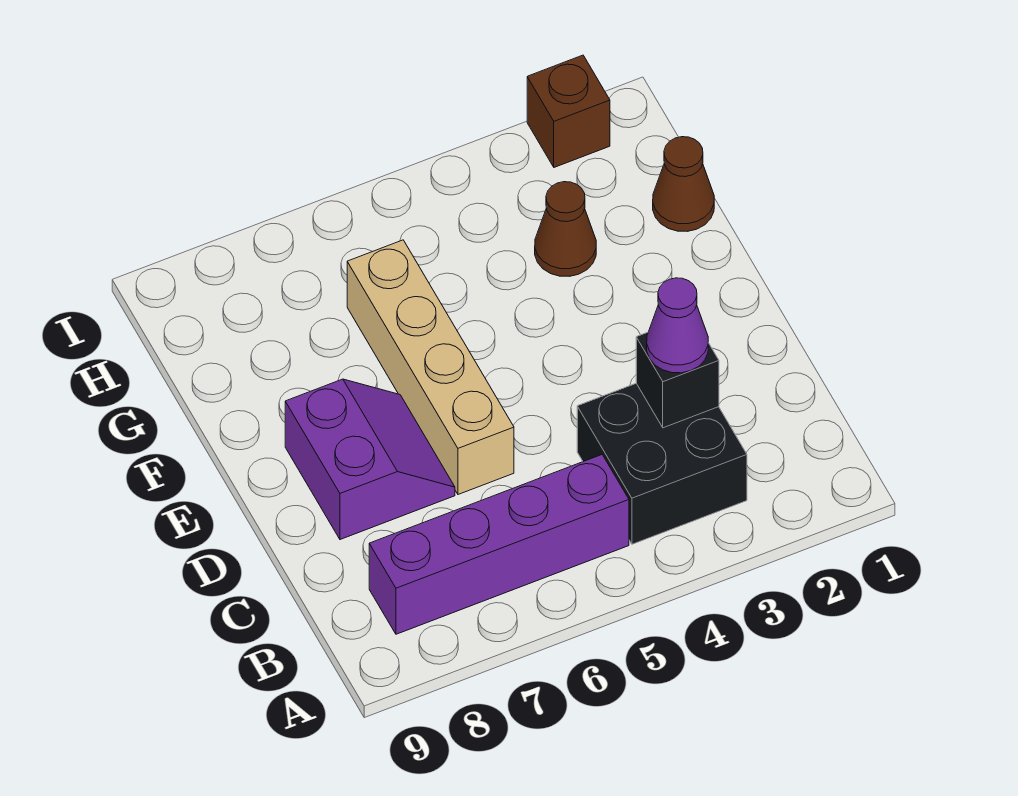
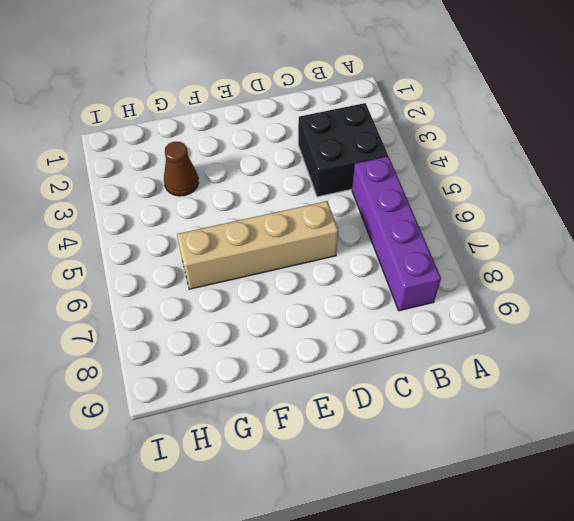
none -> purple 2x2 slope [285,379,455,540]
none -> brown 1x1 cone [653,137,714,231]

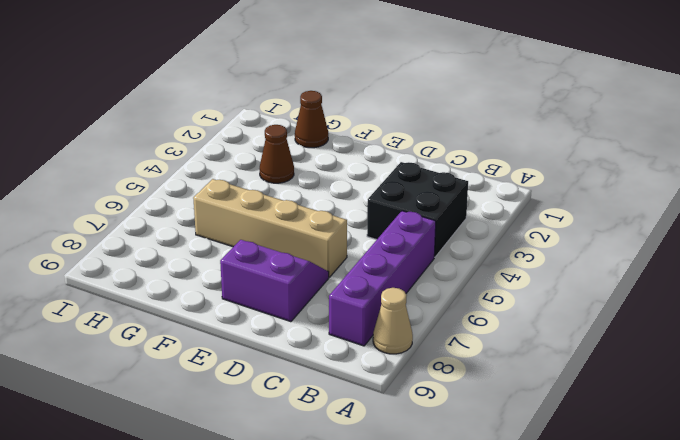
tan 1x1 cone [373,288,413,354] -> none
none -> brown 1x1 brick [527,55,610,167]
none -> black 1x1 brick [636,332,719,428]

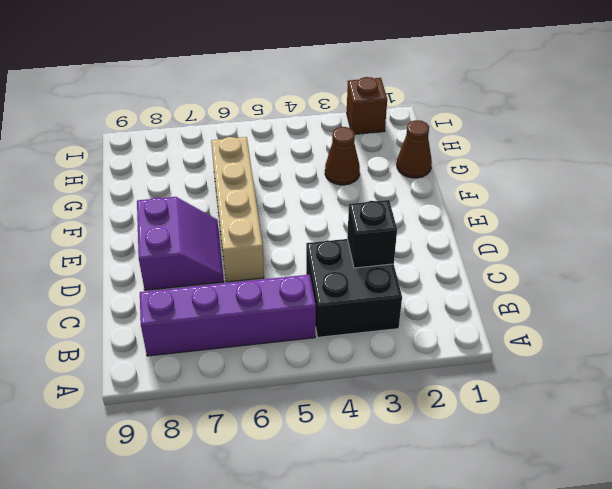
none -> purple 1x1 cone [647,278,708,373]

